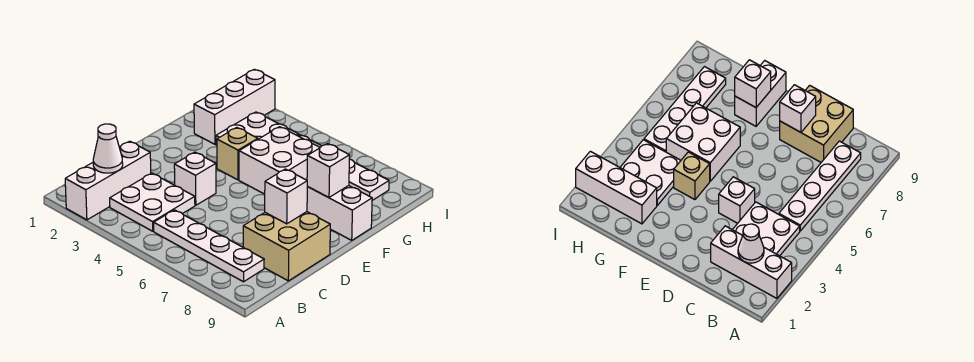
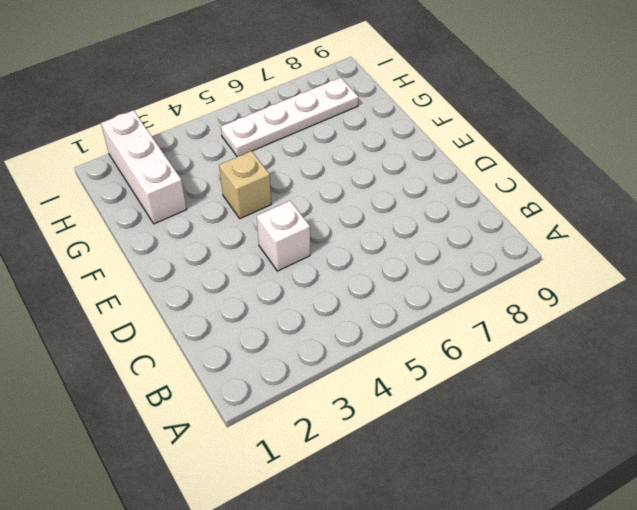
none -> white 1x3 brick [65,141,151,220]
none -> white 2x2 plate [110,173,195,231]
none -> white 1x4 plate [154,210,264,282]

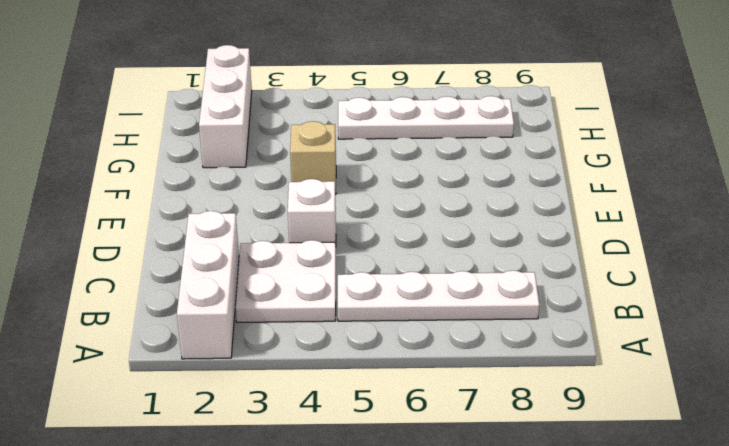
none -> tan 2x2 brick [243,212,330,281]
none -> white 2x2 brick [239,127,320,194]
none -> white 1x2 brick [307,186,372,240]

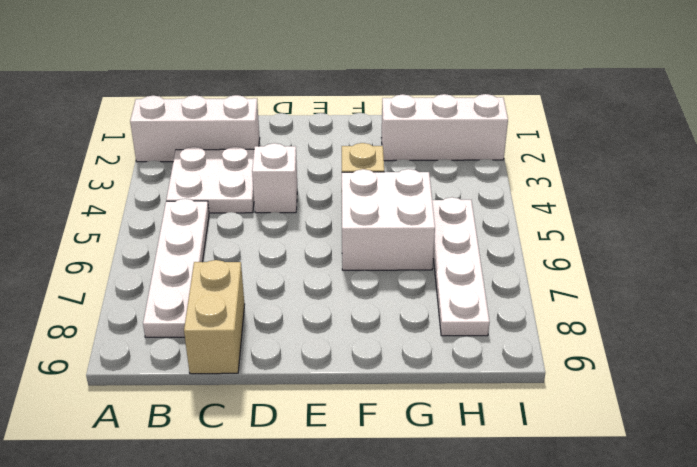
tan 1x2 brick [184,260,245,374] -> tan 2x2 brick [243,212,330,281]
none -> white 1x2 brick [307,186,372,240]
none -> white 2x2 plate [216,112,299,145]
none -> white 1x1 cone [93,124,123,173]

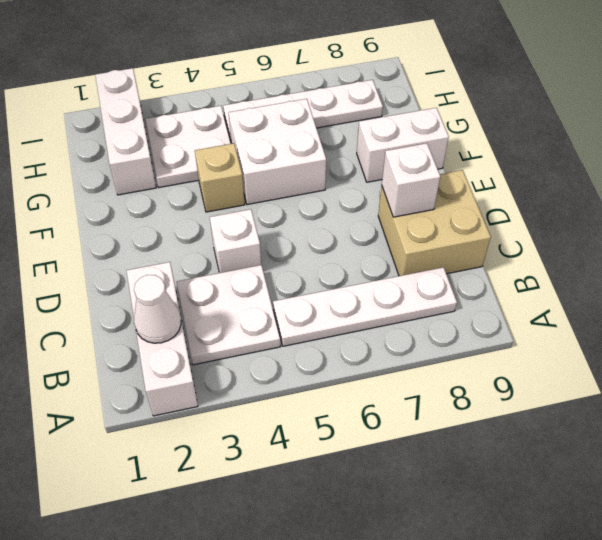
none -> white 1x1 brick [307,144,350,198]

